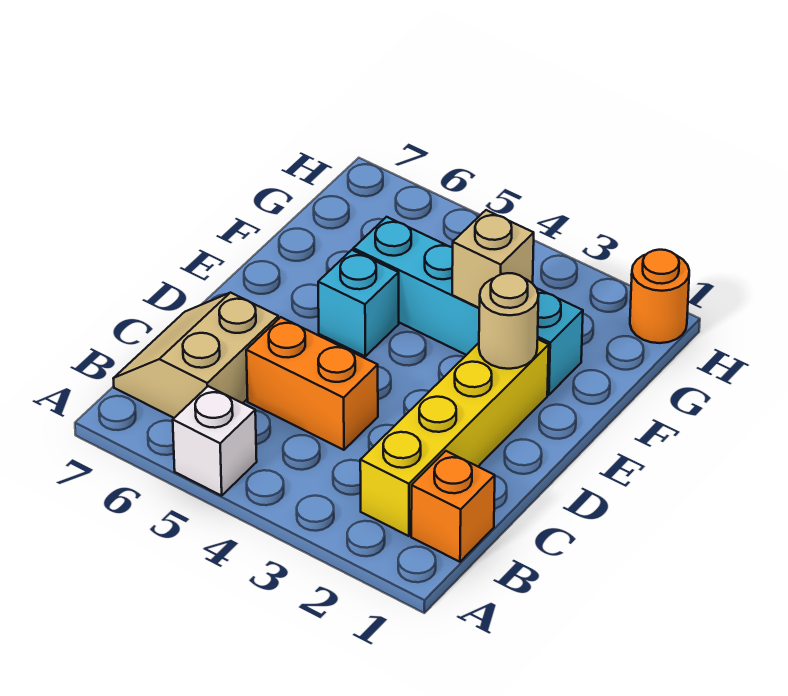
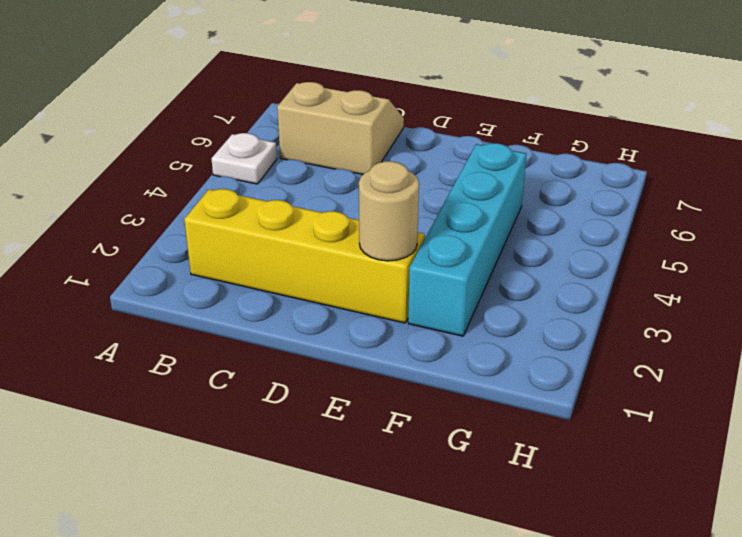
white 1x1 plate [211,133,277,184] -> white 1x1 brick [173,386,257,496]
none -> orange 1x1 brick [411,451,495,562]
none -> orange 1x2 brick [246,317,378,450]

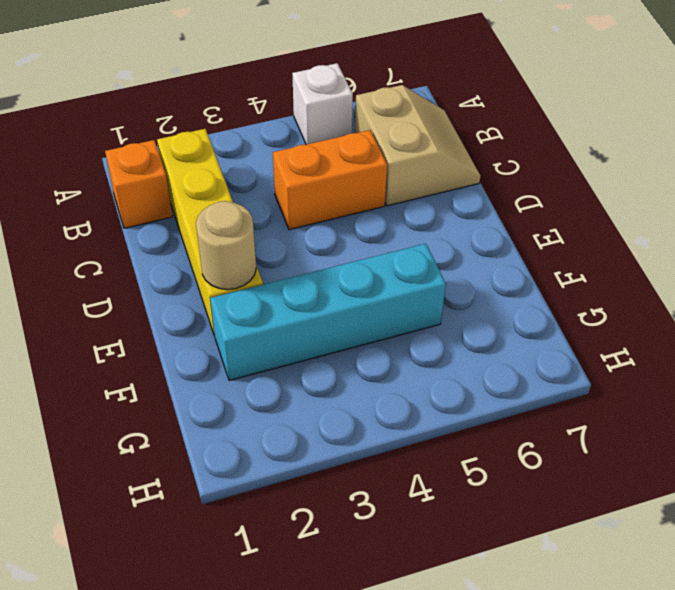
none -> cyan 1x1 brick [318,250,399,356]
none -> orange 1x1 round brick [630,250,689,343]

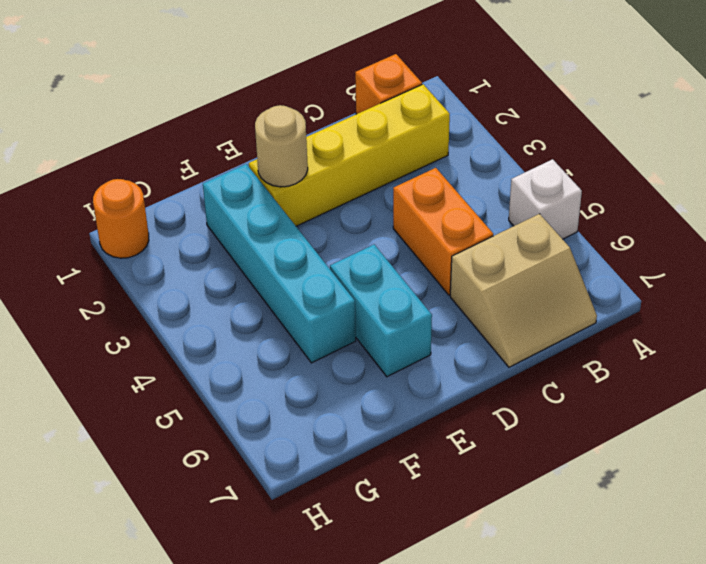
cyan 1x2 brick [330,245,432,377] -> cyan 1x1 brick [318,250,399,356]
none -> tan 1x1 brick [452,210,534,308]

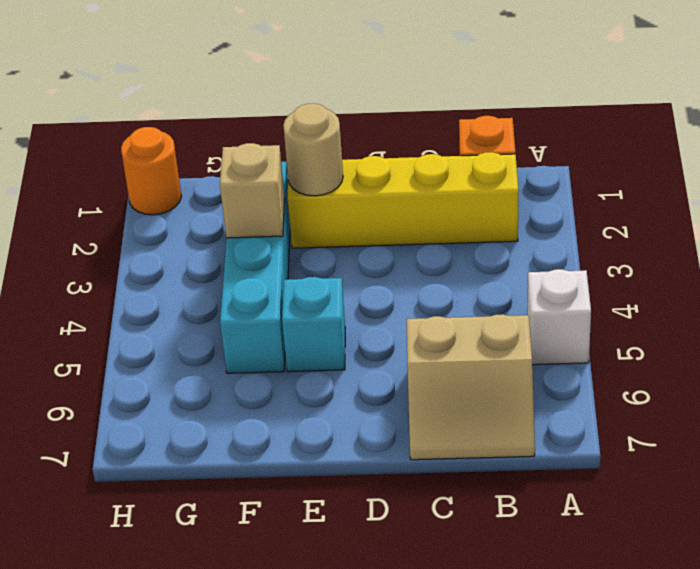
none -> orange 1x2 brick [246,317,378,450]

